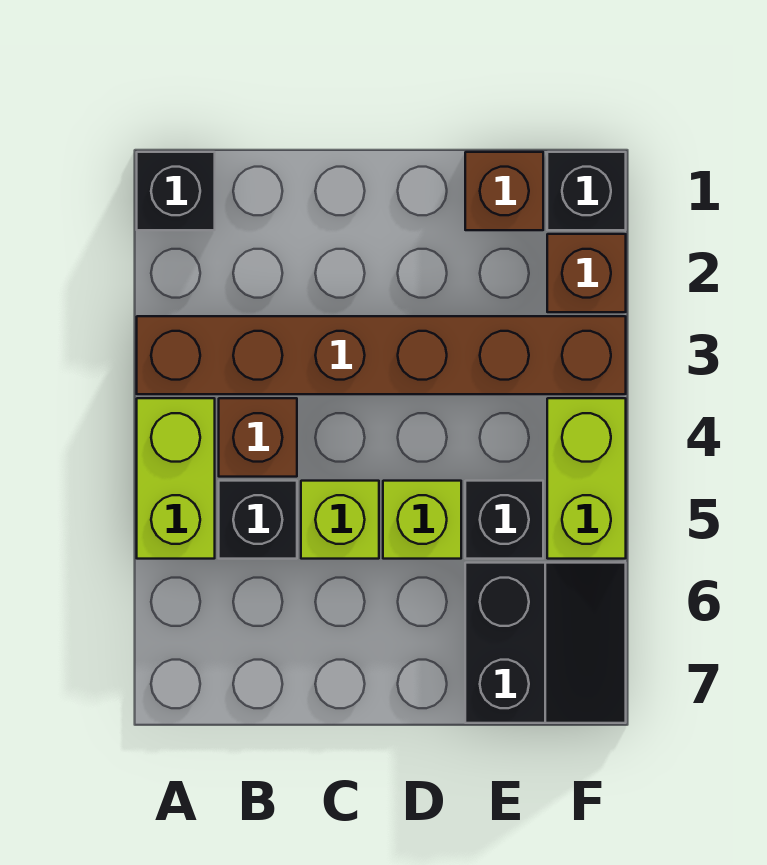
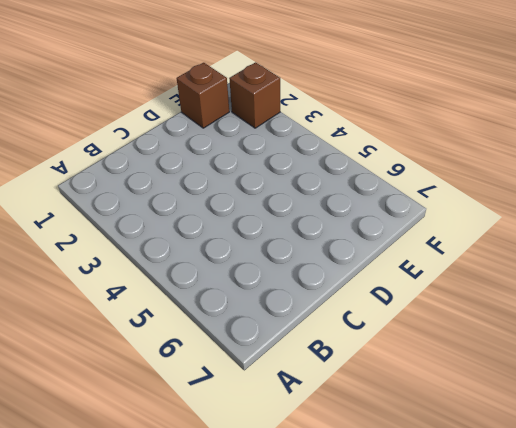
none -> black 1x1 brick [137,152,215,230]
none -> brown 1x6 brick [137,316,626,394]
none -> lime 1x2 brick [137,398,215,559]

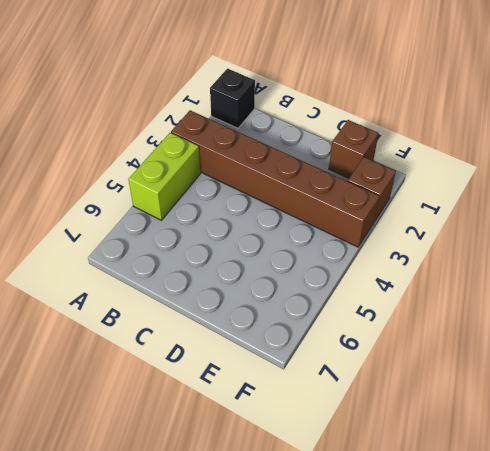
none -> brown 1x1 brick [219,398,297,477]
none -> black 1x1 brick [219,481,297,559]
none -> lime 1x1 brick [301,481,379,559]

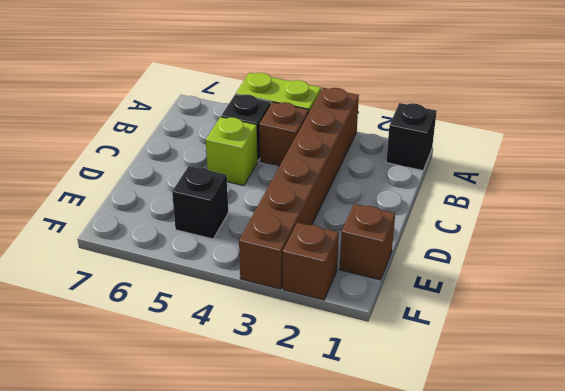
none -> lime 1x1 brick [383,481,461,559]
none -> black 2x2 slope [465,563,626,723]
none -> black 1x1 brick [547,152,626,230]

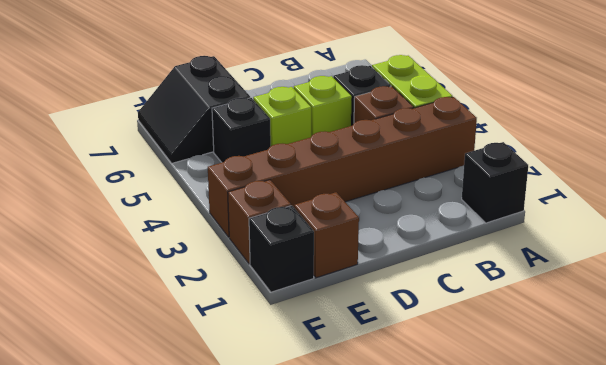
none -> lime 1x2 brick [547,398,626,559]

